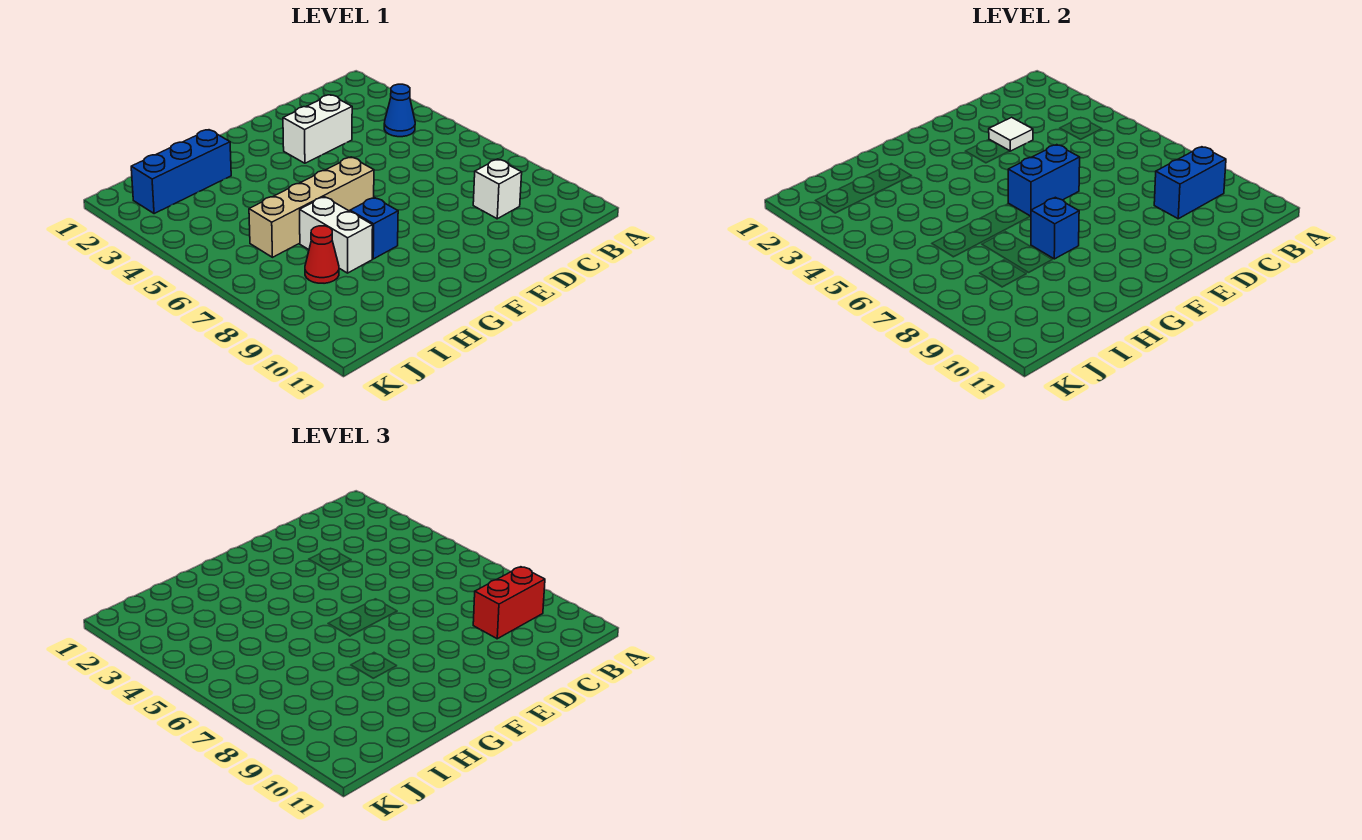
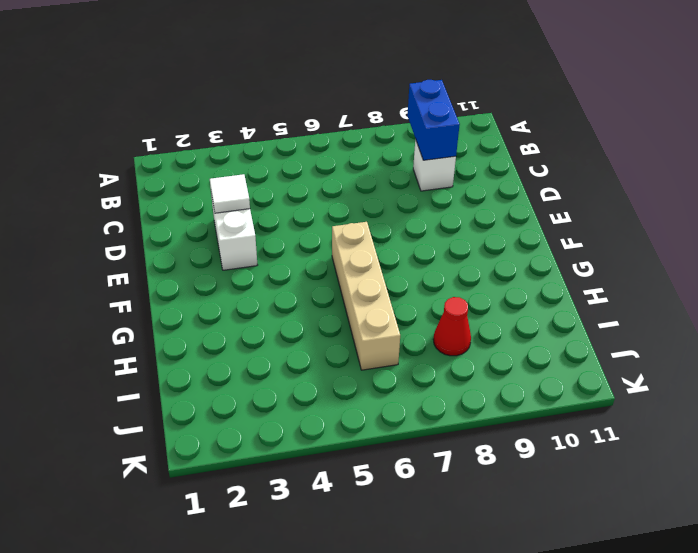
none -> blue 1x1 cone [384,84,415,137]
none -> blue 1x1 brick [350,197,398,259]
none -> blue 1x3 brick [131,130,231,214]

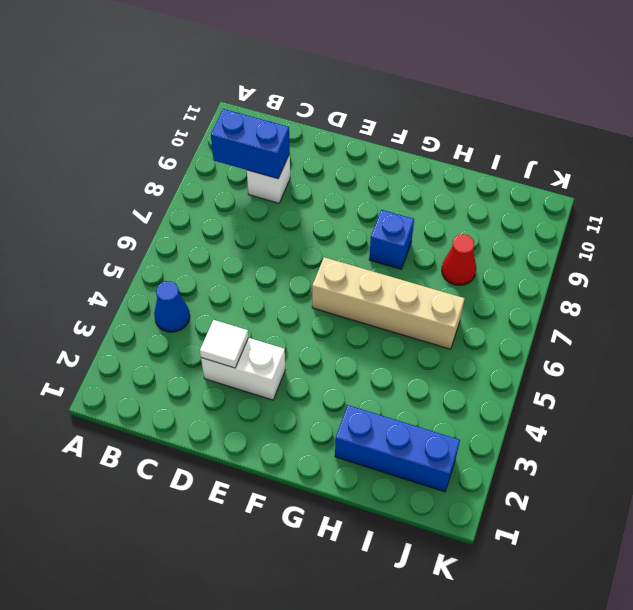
none -> white 1x2 brick [300,197,373,273]
none -> blue 1x2 brick [1008,145,1080,216]
none -> blue 1x1 brick [1031,197,1079,259]

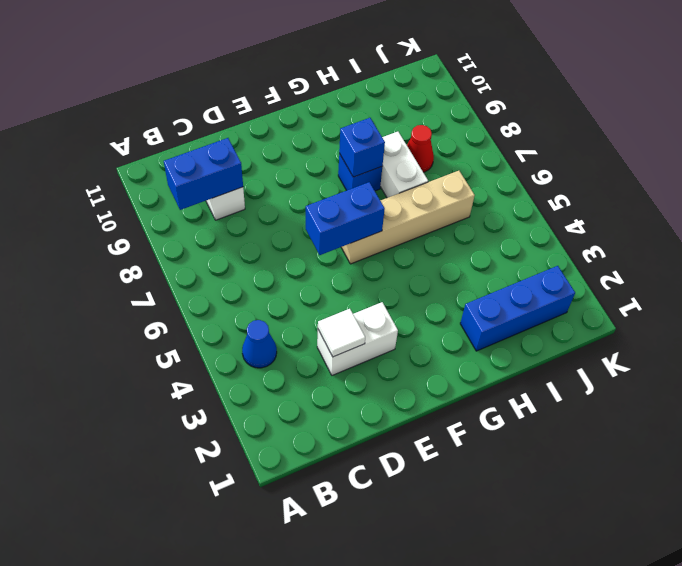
none -> red 1x2 brick [473,567,545,639]

